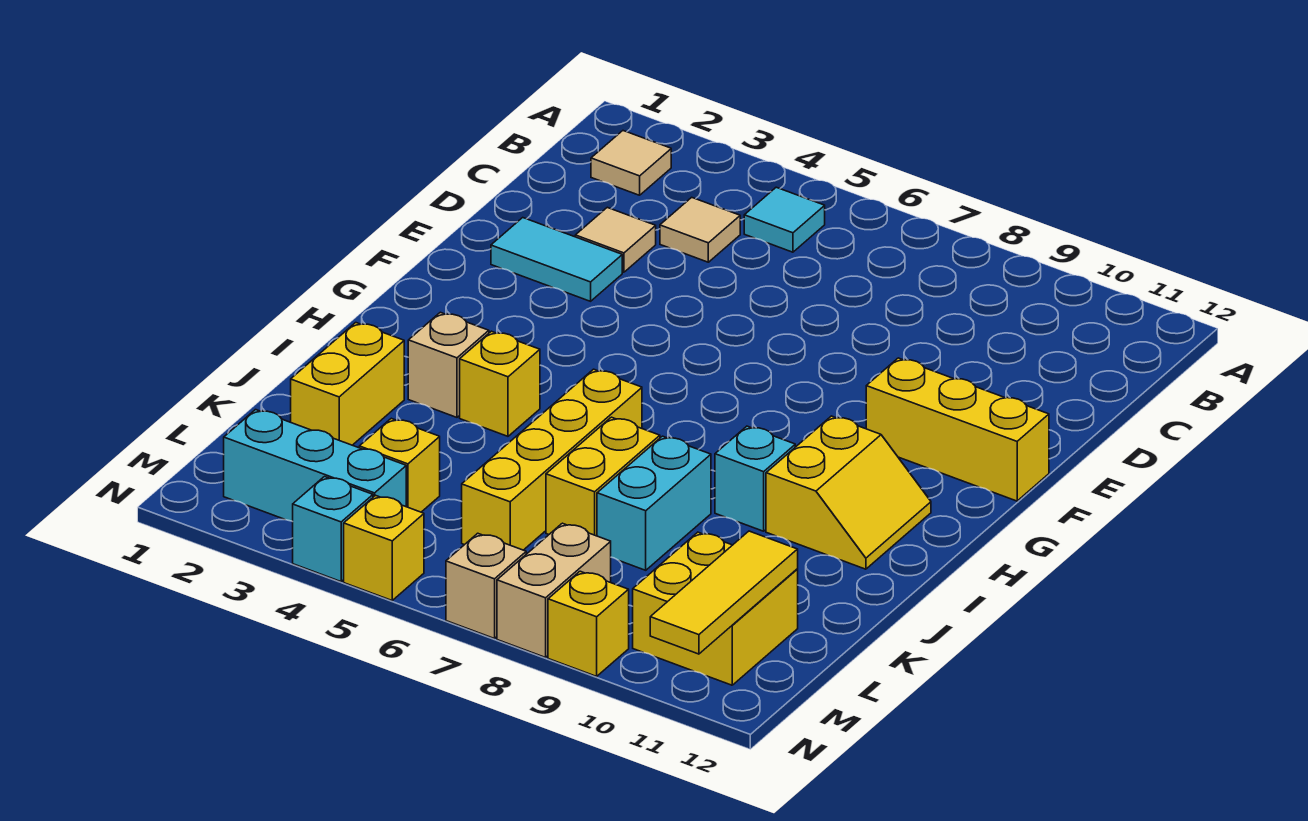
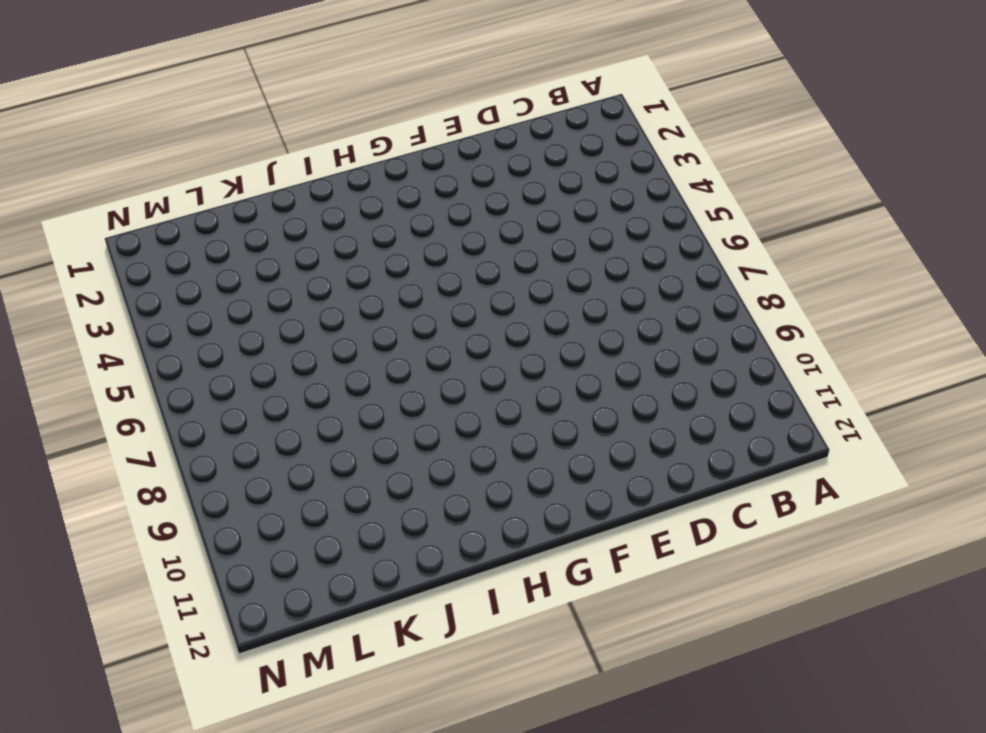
none -> tan 1x1 tile [591,131,671,195]
none -> cyan 1x1 tile [744,187,825,252]
none -> tan 1x1 tile [660,197,740,262]

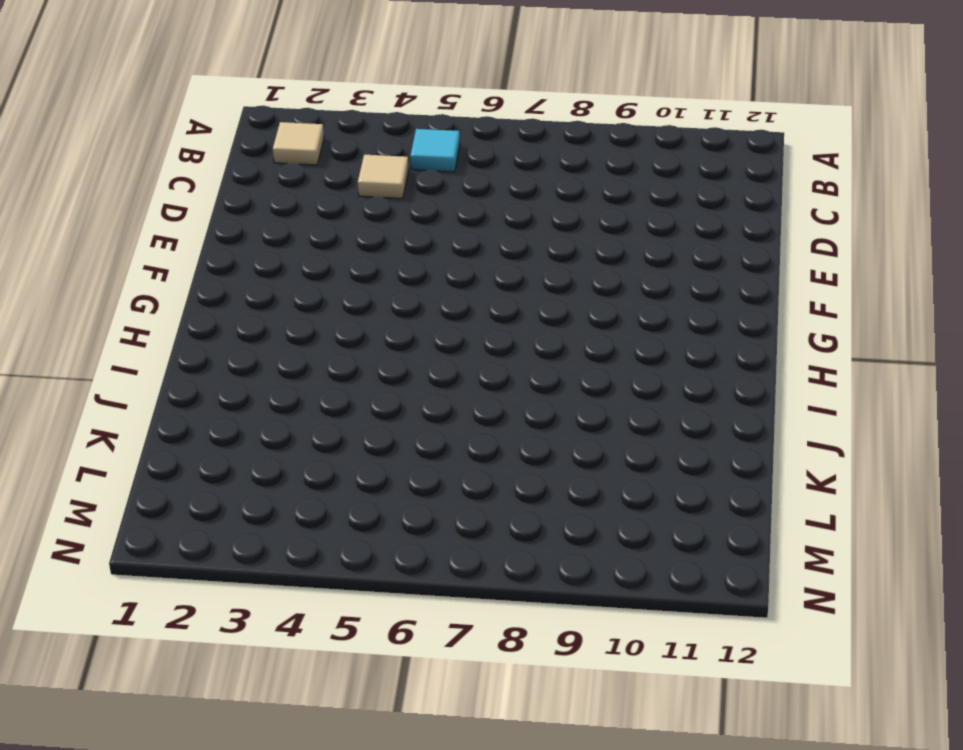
none -> tan 1x1 tile [575,207,656,272]
none -> cyan 1x2 tile [491,218,622,301]
none -> yellow 1x3 brick [866,358,1049,501]

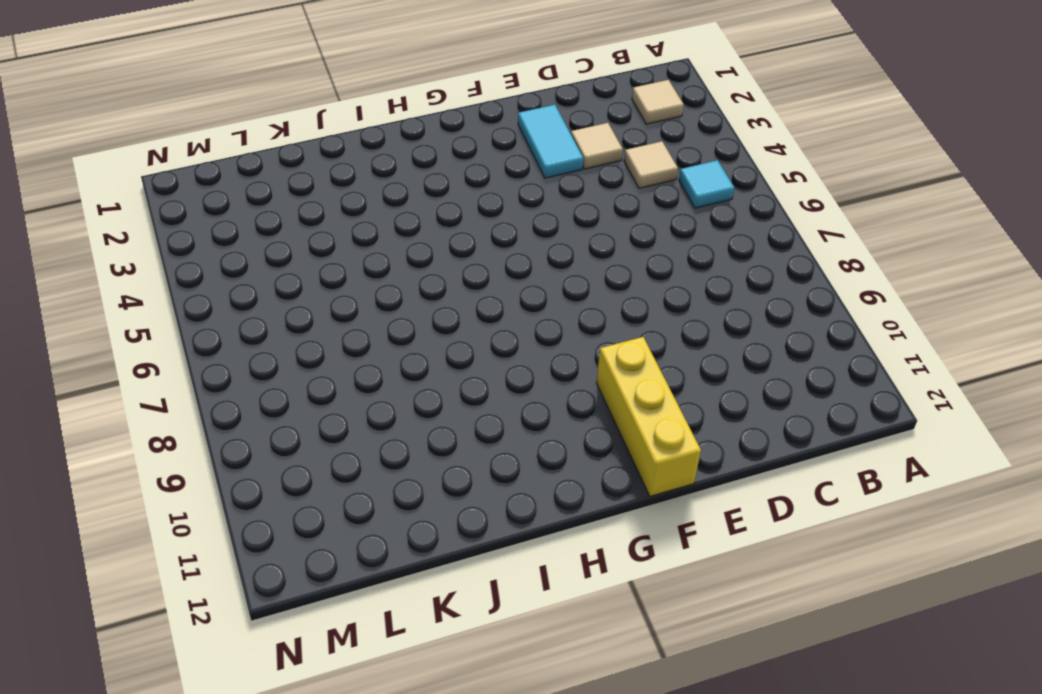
none -> yellow 2x2 slope [766,416,931,569]
none -> tan 1x1 brick [408,312,489,417]
none -> yellow 1x1 brick [460,331,540,436]

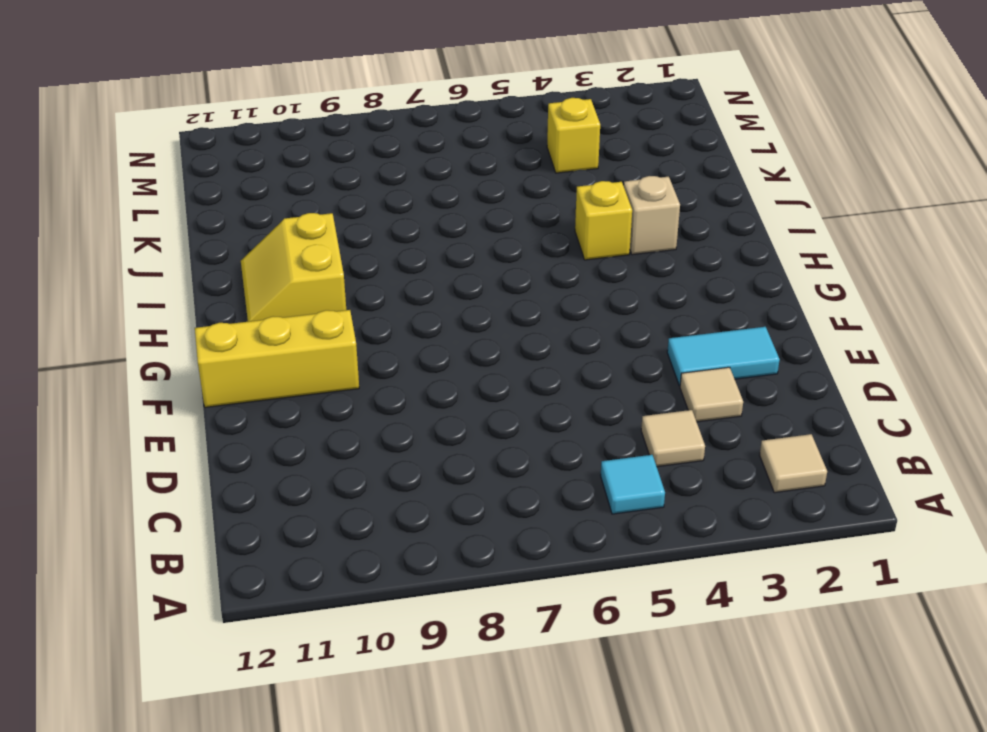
none -> yellow 1x4 brick [462,369,642,550]
none -> cyan 1x1 brick [715,426,795,531]
none -> yellow 1x2 brick [291,323,404,445]

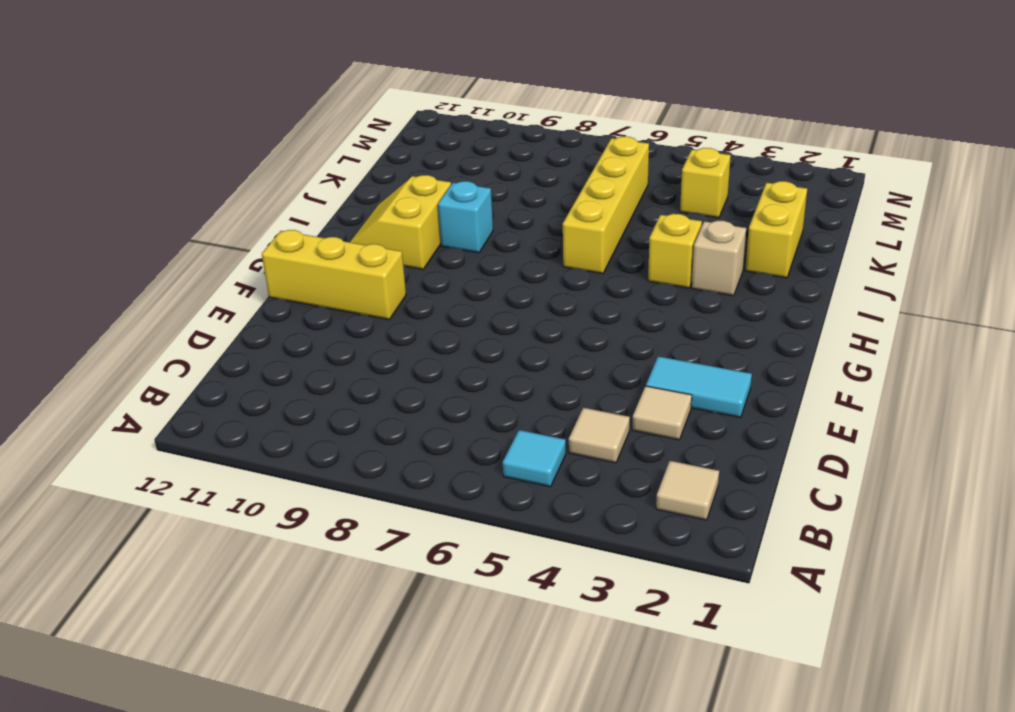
none -> yellow 1x2 brick [546,417,660,536]
none -> cyan 1x2 brick [597,436,711,570]
none -> yellow 2x2 brick [633,532,798,685]

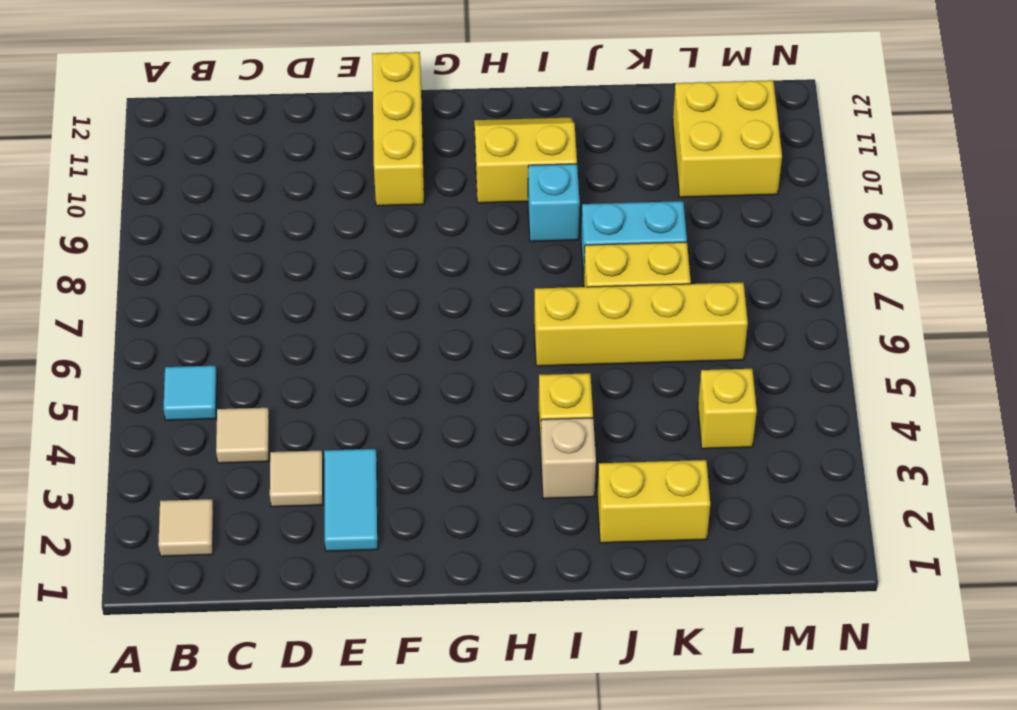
none -> cyan 1x3 brick [224,410,406,522]
none -> tan 1x2 brick [497,523,611,657]
none -> cyan 1x1 brick [293,477,373,582]

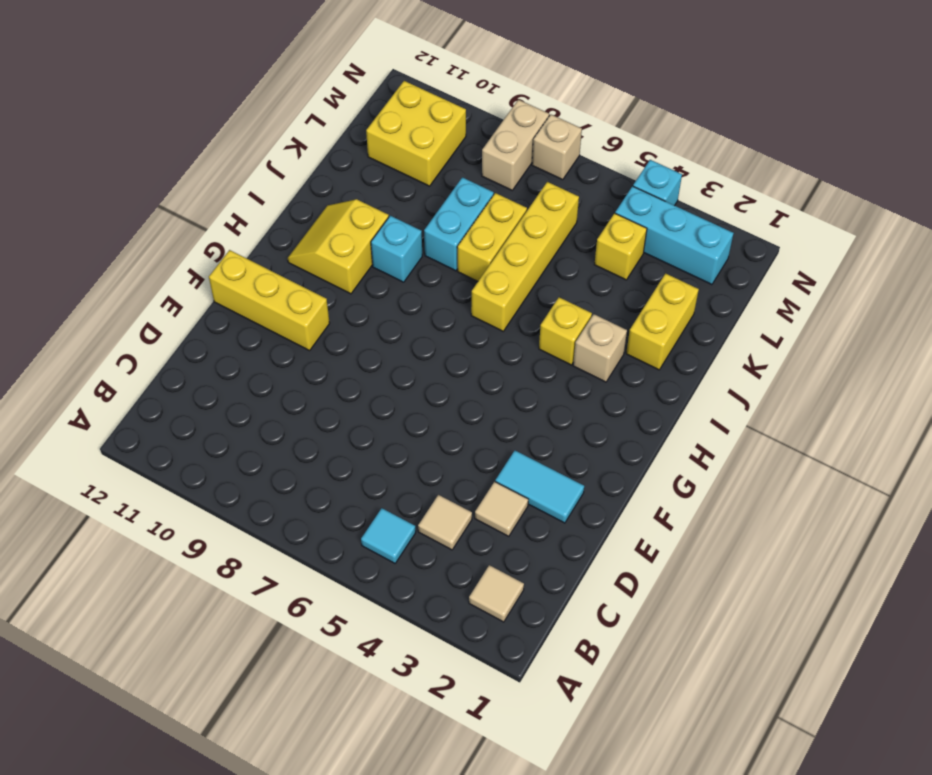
none -> yellow 1x1 brick [344,495,424,600]
none -> yellow 1x1 brick [548,571,629,676]
none -> yellow 1x3 tile [650,531,798,654]

